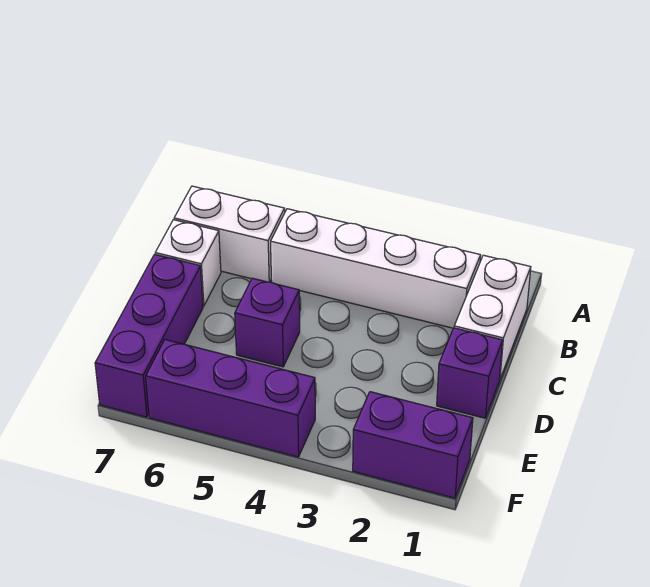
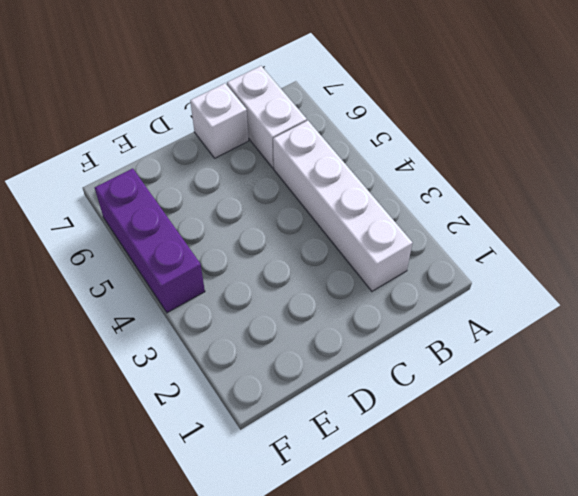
none -> white 1x2 brick [454,255,531,380]
none -> purple 1x1 brick [437,328,503,418]

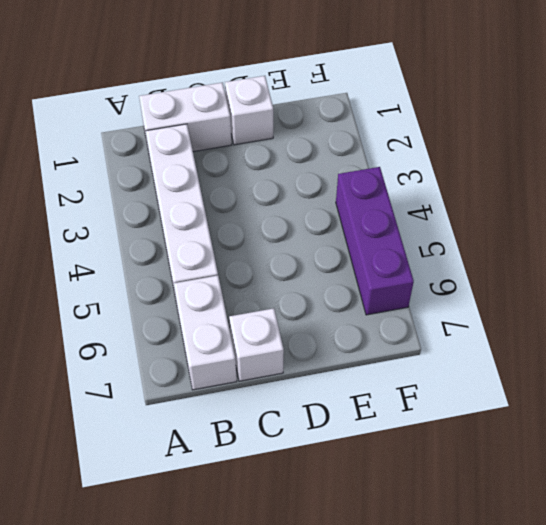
white 1x1 brick [225,76,273,145] -> purple 1x1 brick [437,328,503,418]
none -> purple 1x1 brick [235,278,300,367]
none -> purple 1x3 brick [95,254,203,417]

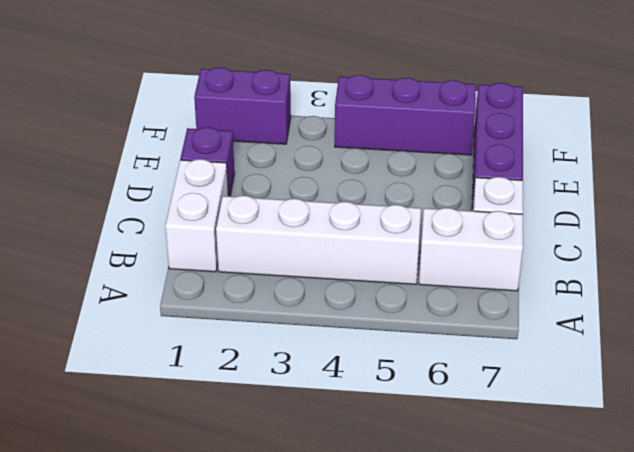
none -> purple 1x1 brick [235,278,300,367]

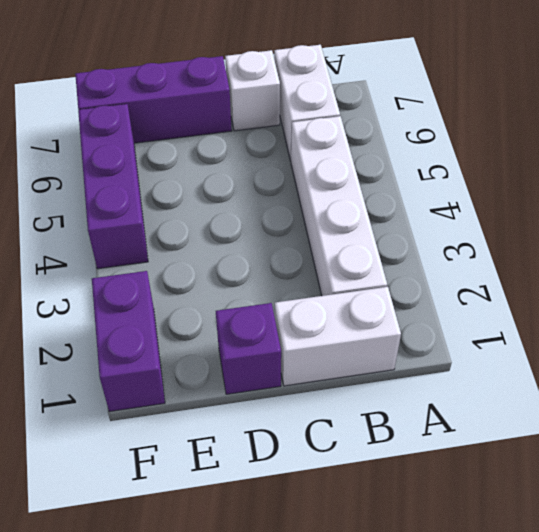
none -> purple 1x1 brick [235,278,300,367]

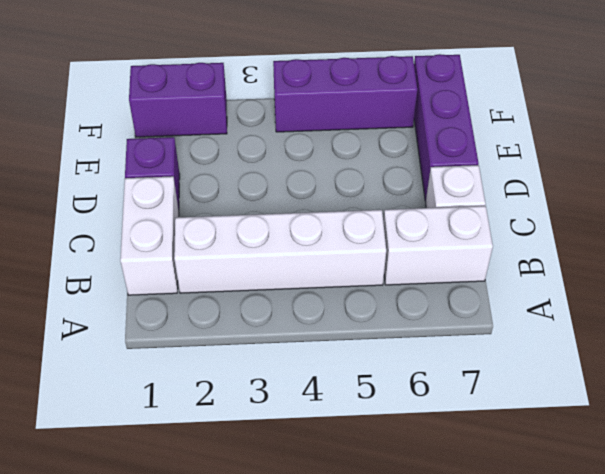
none -> purple 1x1 brick [235,278,300,367]

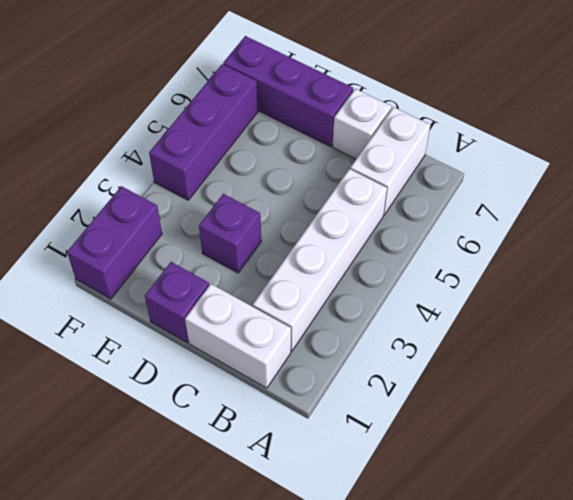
purple 1x1 brick [199,194,261,273] -> purple 1x1 brick moved to [235,278,300,367]

